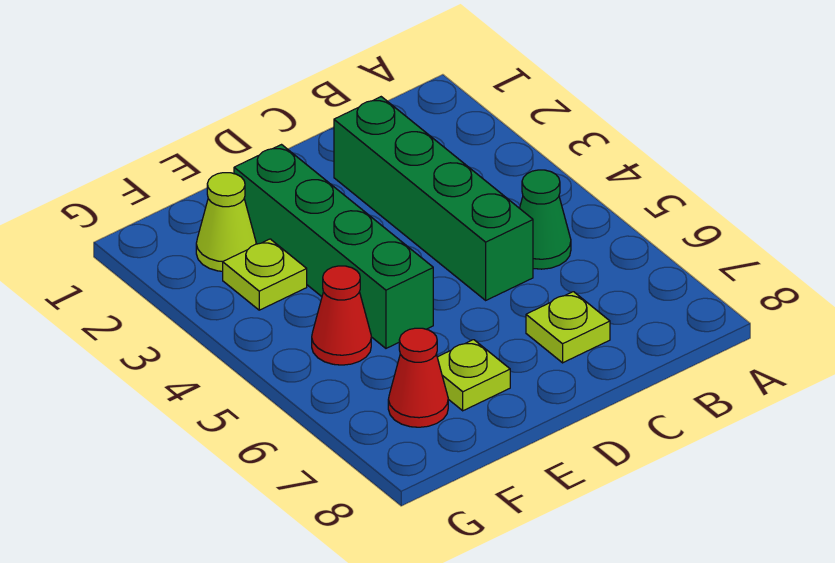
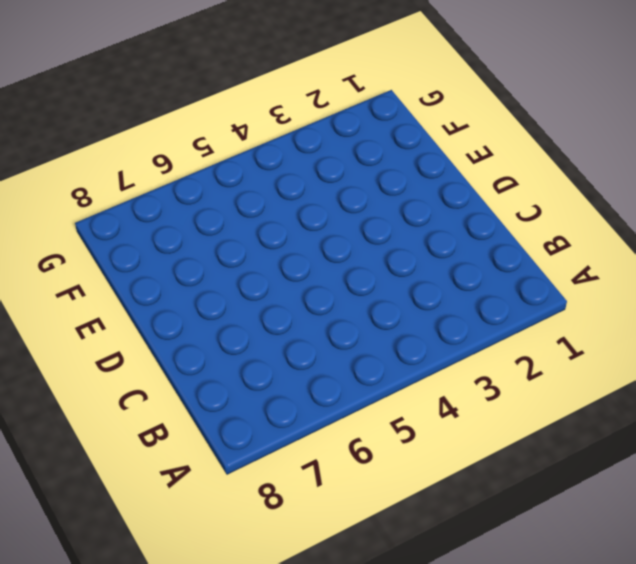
none -> green 1x1 cone [520,170,571,269]
none -> green 1x4 brick [334,97,533,300]

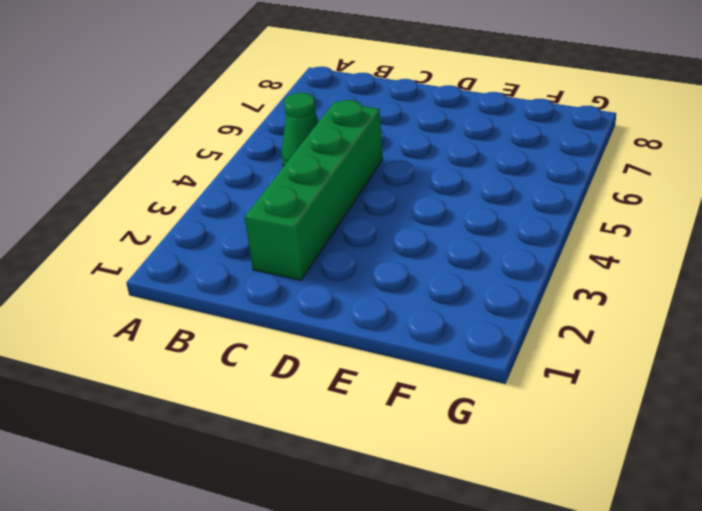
none -> lime 1x1 plate [526,292,610,363]
none -> green 1x4 brick [234,145,433,348]

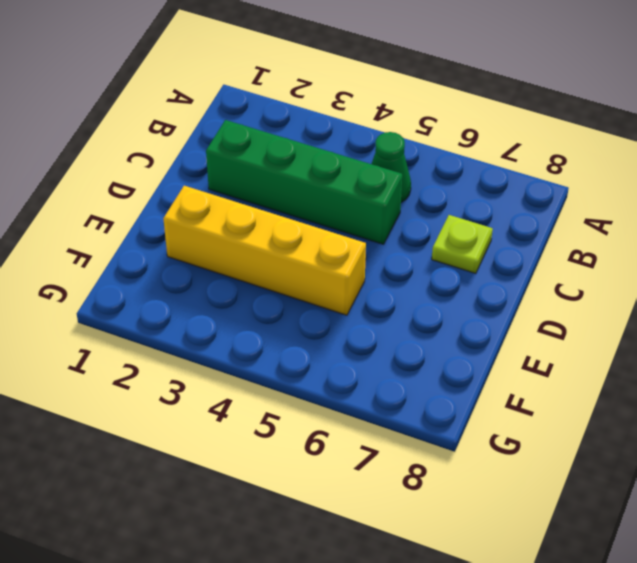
yellow 1x4 brick [163,186,366,315] -> green 1x4 brick [234,145,433,348]
none -> lime 1x1 plate [437,340,510,411]
none -> lime 1x1 cone [196,173,256,271]

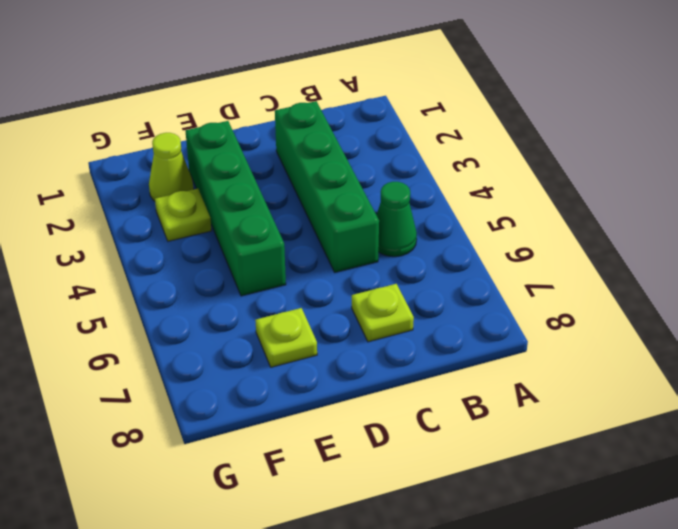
none -> red 1x1 cone [312,266,371,365]
none -> red 1x1 cone [388,328,448,427]

